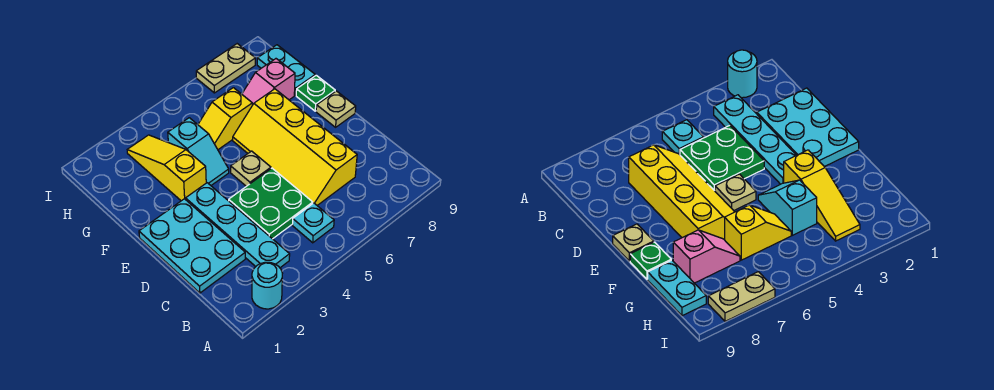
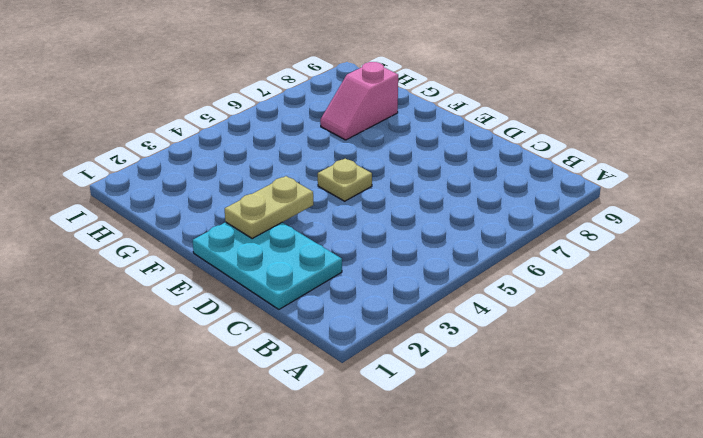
tan 1x2 plate [225,176,313,239] -> tan 1x2 plate moved to [196,44,255,93]
none -> cyan 1x1 round brick [252,262,282,309]
none -> cyan 1x4 plate [186,183,290,268]
none -> cyan 1x1 plate [293,203,334,243]

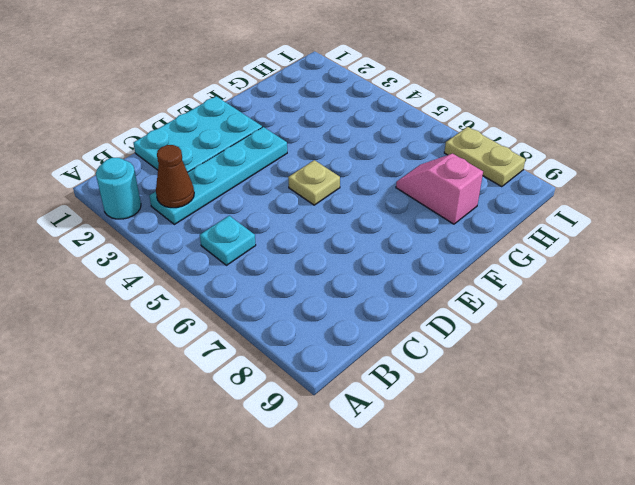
brown 1x1 cone [156,145,194,208] -> none
none -> green 2x2 plate [229,168,313,239]
none -> yellow 2x4 slope [233,89,357,205]
none -> tan 1x1 plate [316,91,356,127]

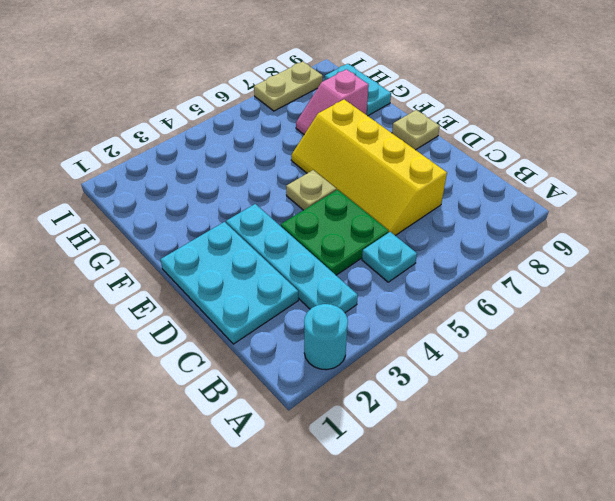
none -> yellow 1x3 slope [127,135,206,201]
none -> cyan 1x2 slope [168,118,229,185]
none -> green 1x1 plate [296,75,335,111]

